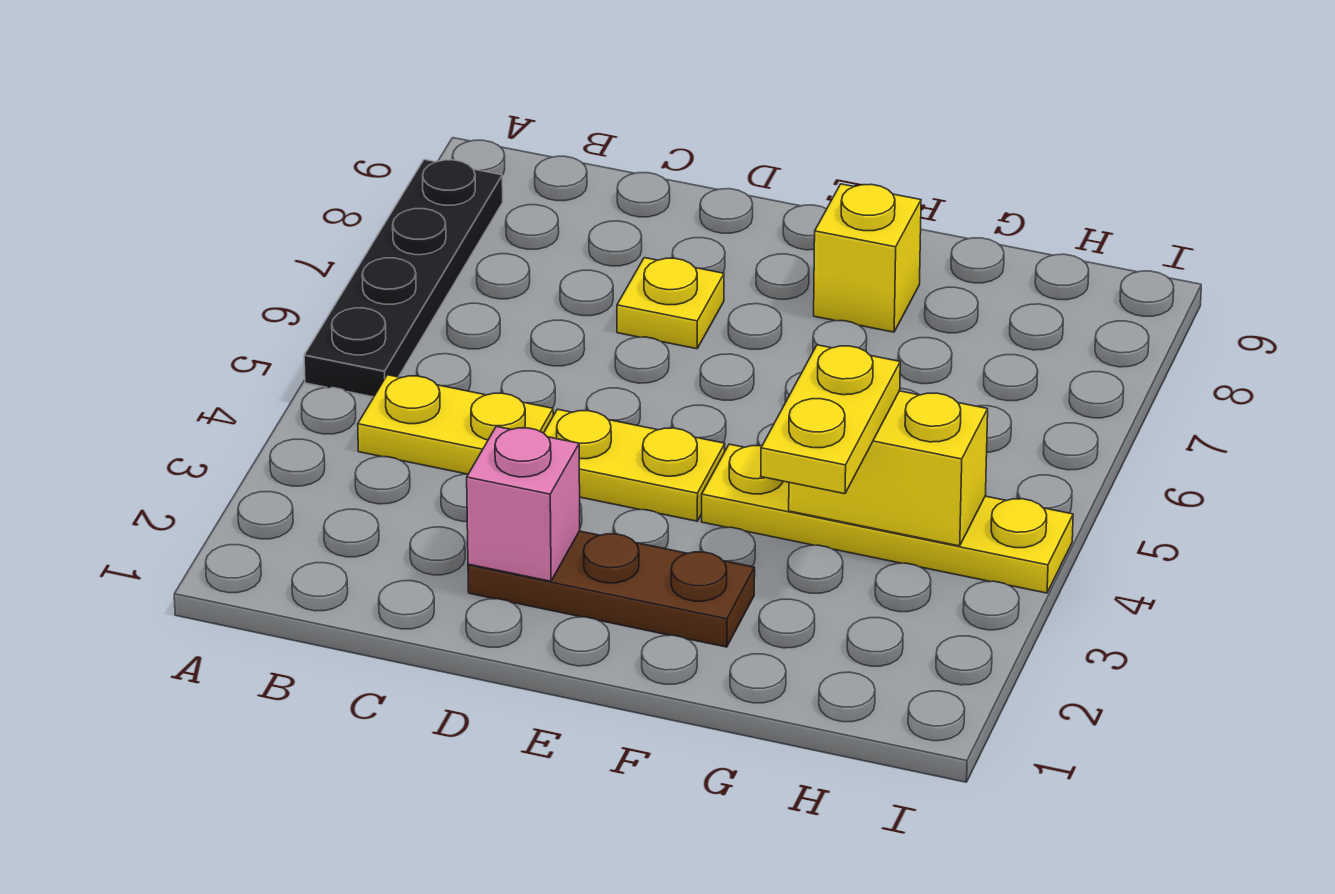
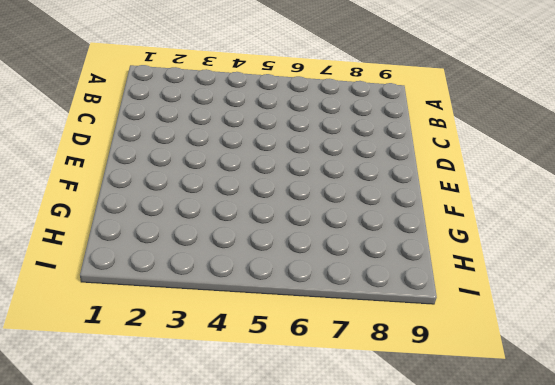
none -> black 1x4 plate [304,160,503,397]
none -> yellow 1x2 plate [358,375,553,474]

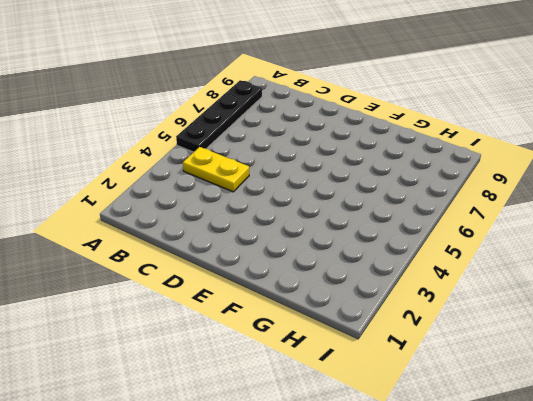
none -> brown 1x3 plate [468,531,755,647]
none -> yellow 1x2 plate [544,409,725,521]

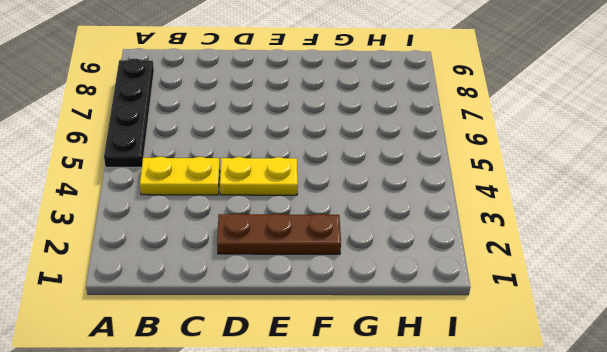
none -> yellow 1x1 plate [617,258,724,349]
none -> yellow 1x4 plate [702,444,1073,593]

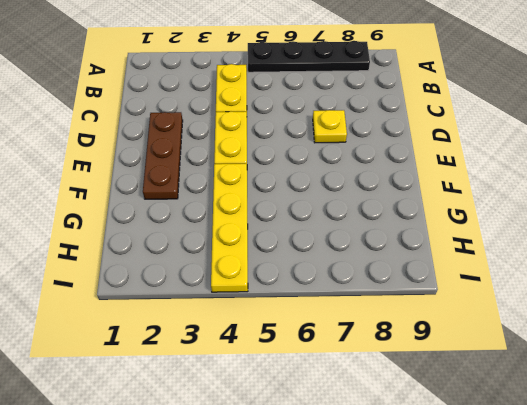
none -> yellow 1x1 brick [814,184,921,332]
none -> pink 1x1 brick [467,426,580,581]

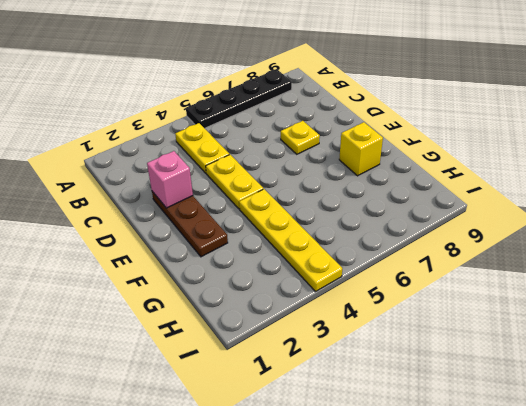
none -> yellow 1x2 brick [789,391,988,546]
none -> yellow 1x2 plate [761,345,900,494]

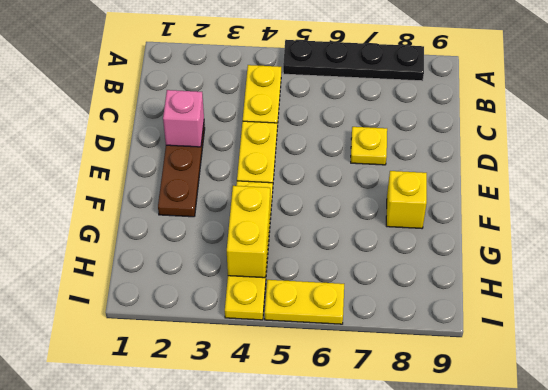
yellow 1x2 plate [265,280,344,324] -> yellow 1x2 plate moved to [761,345,900,494]

